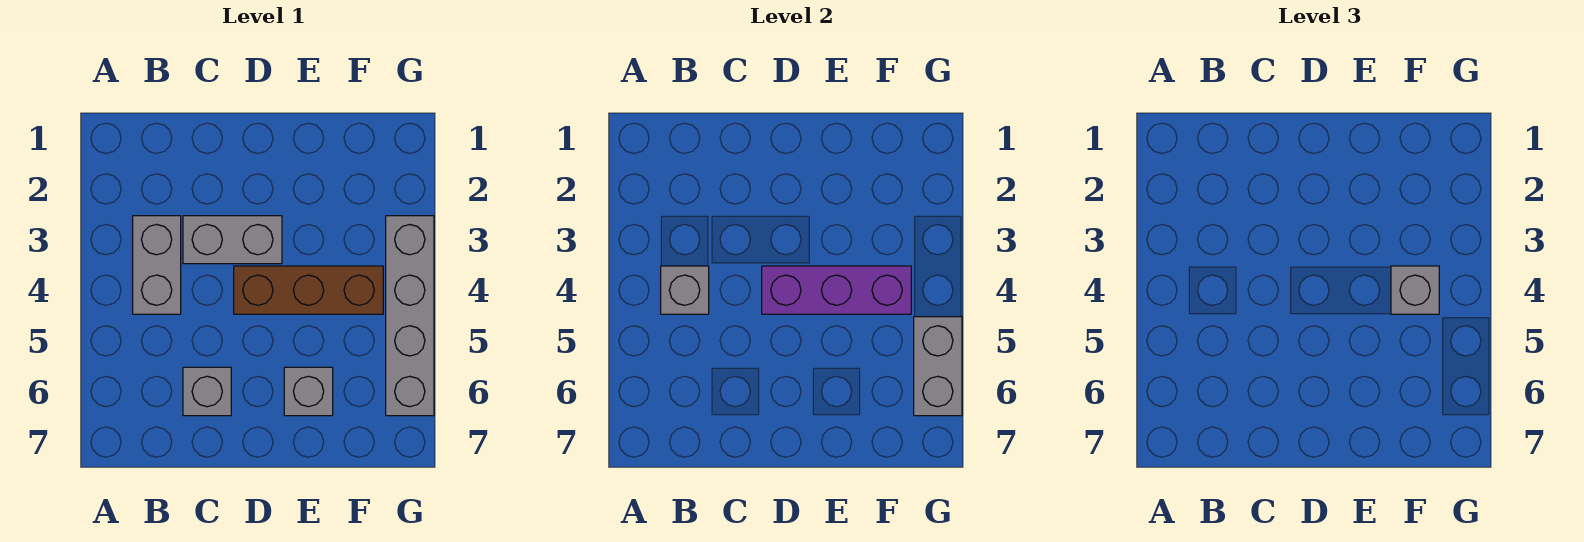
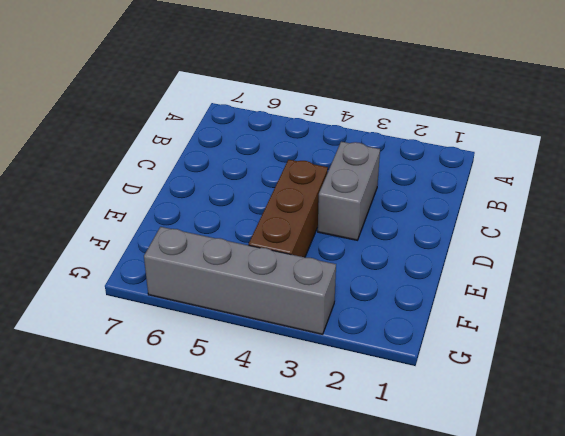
none -> grey 1x2 brick [133,216,181,314]
none -> grey 1x1 brick [183,367,231,416]

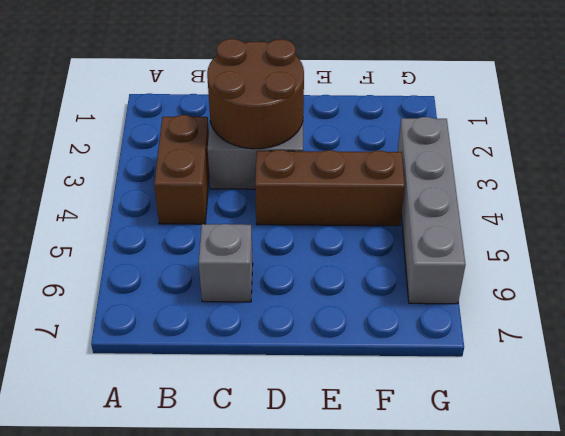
brown 1x2 brick [154,115,209,224] -> grey 1x2 brick [133,216,181,314]
brown 2x2 round brick [207,39,304,149] -> none
none -> grey 1x1 brick [284,367,333,416]
none -> grey 1x1 brick [661,266,709,314]

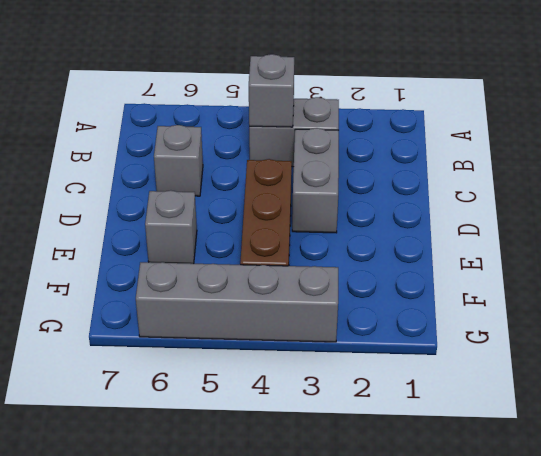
none -> purple 1x3 brick [762,266,911,314]
none -> grey 1x2 brick [914,317,962,416]

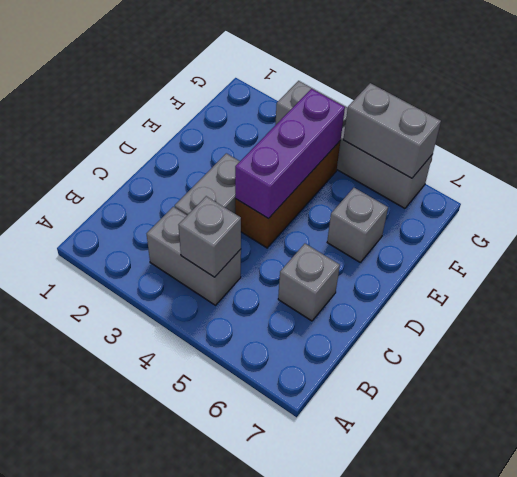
none -> grey 1x1 brick [1391,266,1439,314]

